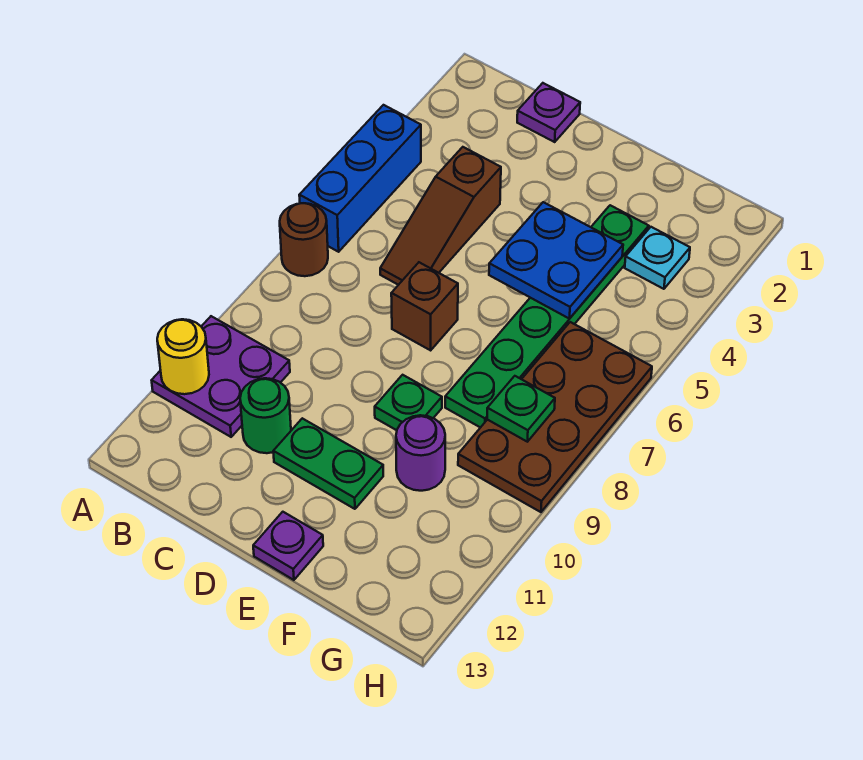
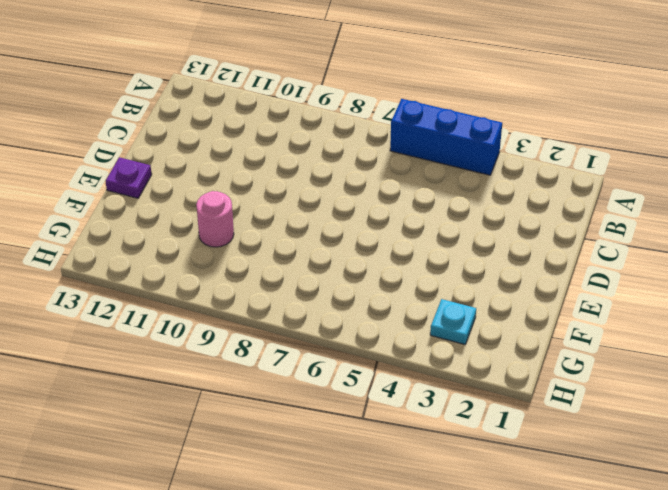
pink 1x1 round brick [196,191,234,247] -> purple 1x1 round brick [396,415,445,491]
none -> brown 1x1 round brick [280,203,328,276]
none -> purple 2x2 plate [152,316,290,437]
none -> purple 1x1 plate [517,83,580,142]

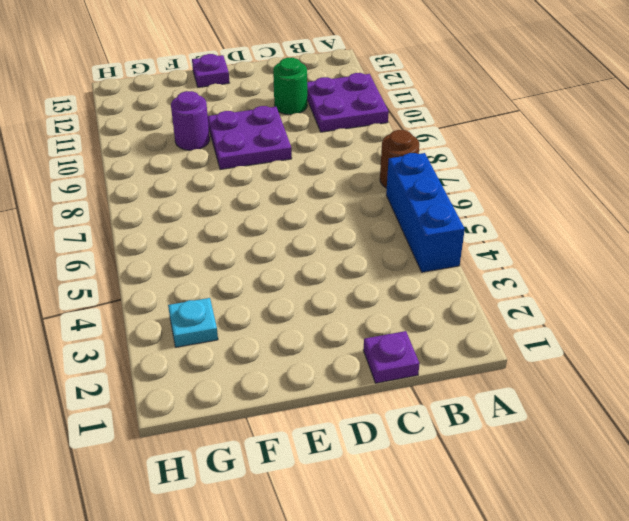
purple 2x2 plate [208,106,292,169] -> green 1x1 plate [375,375,442,430]
none -> brown 1x3 slope [380,147,501,285]
none -> brown 1x1 brick [391,262,458,350]
none -> green 1x2 plate [273,418,383,509]

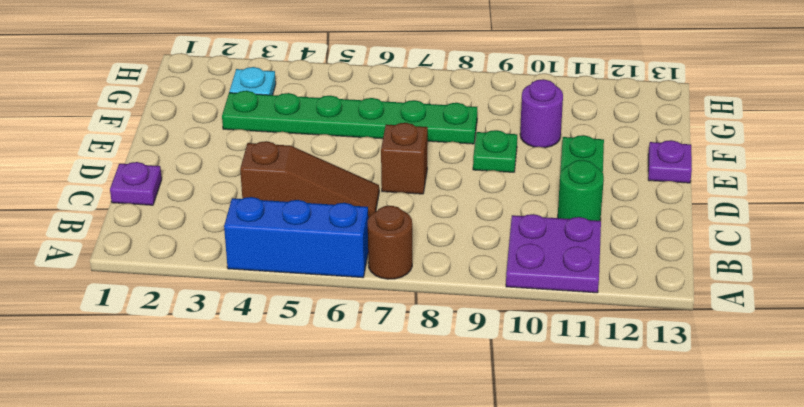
none -> brown 2x4 plate [458,322,652,512]
none -> yellow 1x1 round brick [157,319,209,394]
none -> blue 2x2 plate [489,202,623,318]

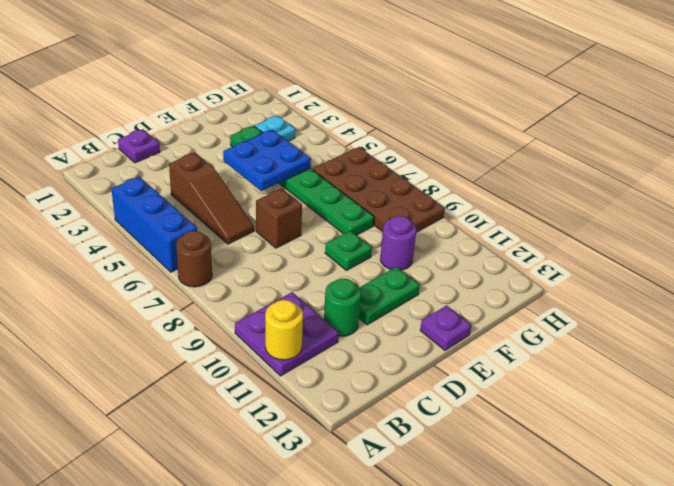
none -> green 1x1 plate [487,376,555,442]

